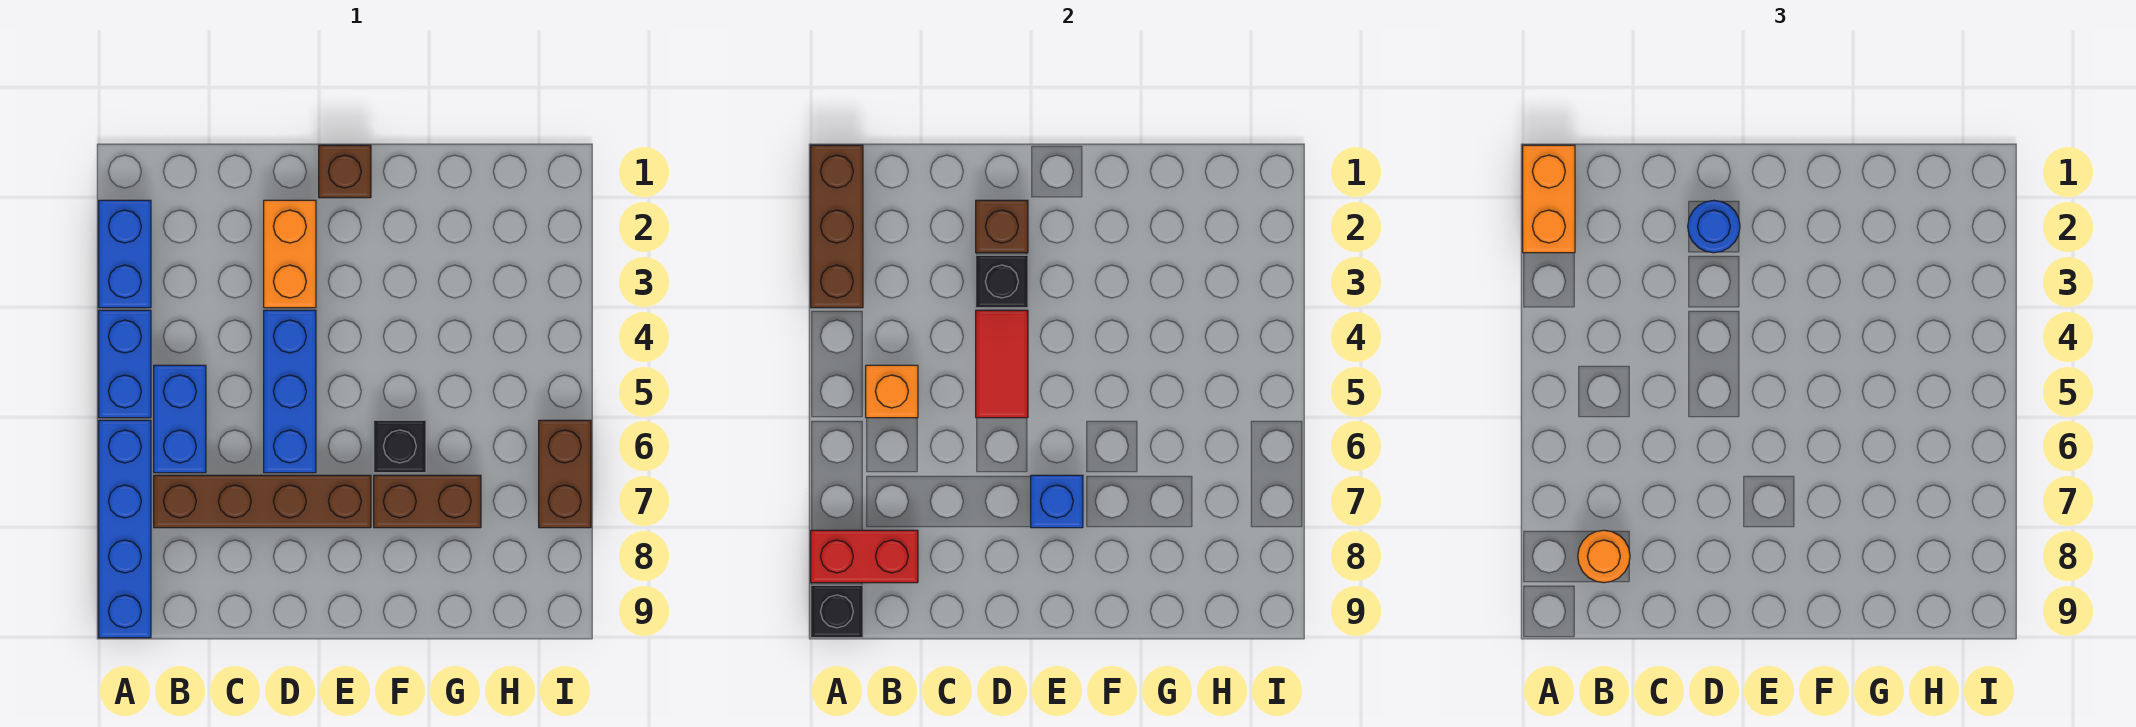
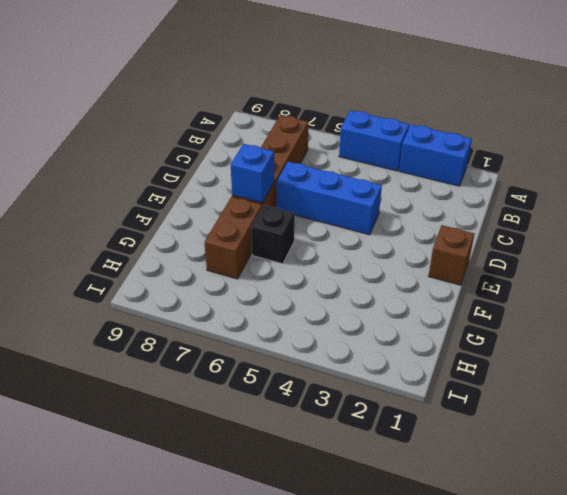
none -> blue 1x4 brick [99,420,151,638]
none -> blue 1x2 brick [154,365,206,473]
none -> orange 1x2 brick [264,200,316,308]

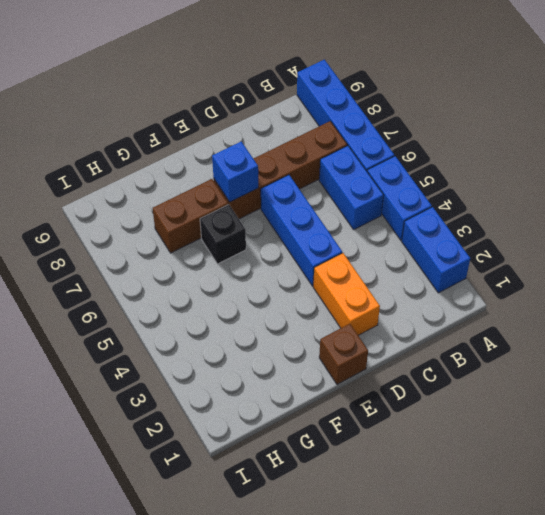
none -> brown 1x2 brick [539,420,591,528]
none -> brown 1x3 brick [811,145,863,308]
none -> red 1x2 brick [811,530,918,583]

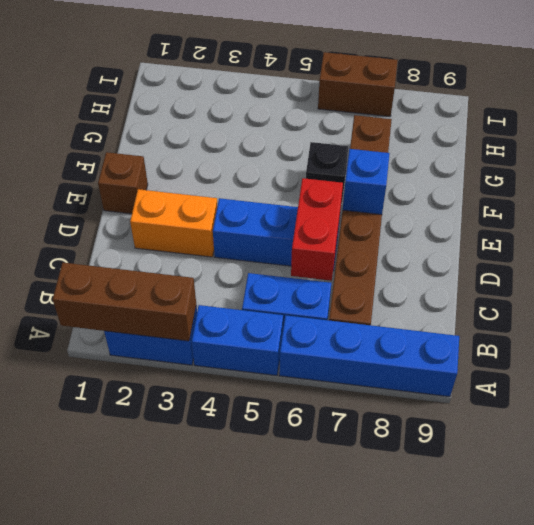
red 1x2 brick [291,178,343,281] -> red 1x2 brick moved to [811,530,918,583]
none -> black 1x1 brick [811,585,863,638]
none -> orange 1x1 brick [866,365,918,418]
none -> brown 1x1 brick [976,200,1028,253]

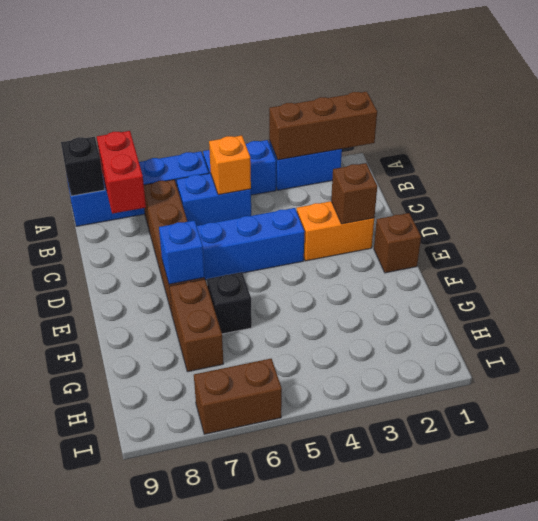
none -> black 1x1 brick [976,255,1028,308]
none -> red 1x2 tile [976,310,1028,418]
none -> orange 1x2 brick [1523,145,1575,253]

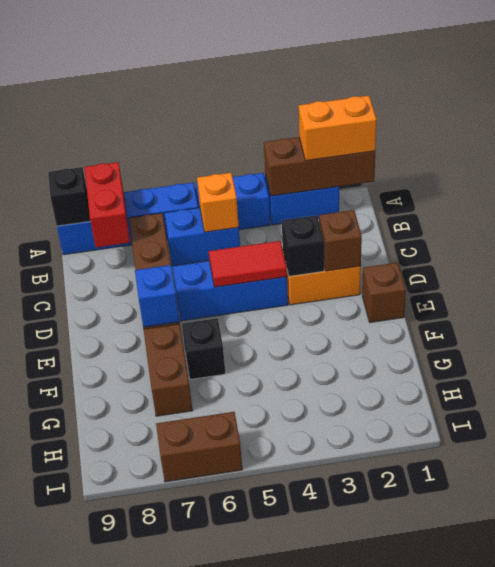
none -> orange 1x1 round brick [1578,530,1630,583]
none -> blue 1x1 round brick [1688,200,1740,253]

